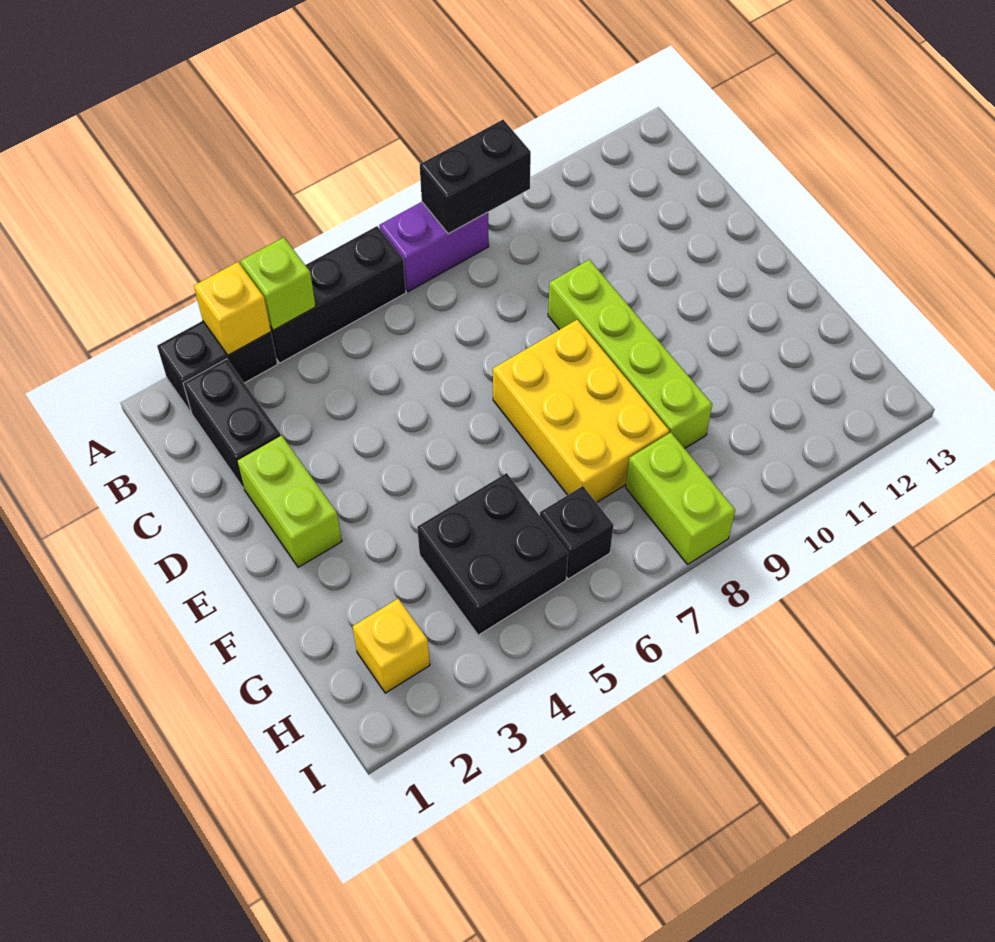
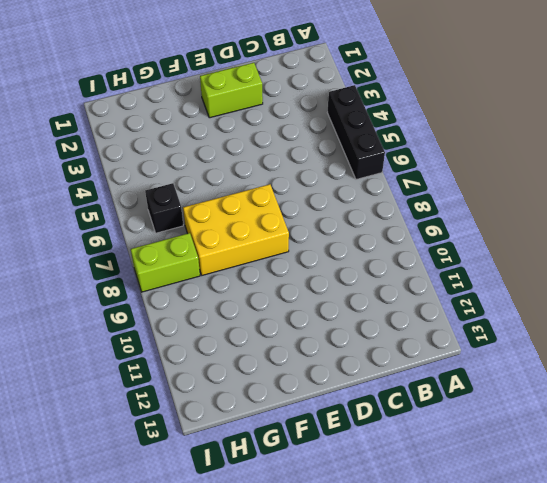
none -> black 1x2 brick [157,321,277,412]
none -> purple 1x2 brick [379,202,489,292]
none -> black 1x2 brick [183,359,281,488]

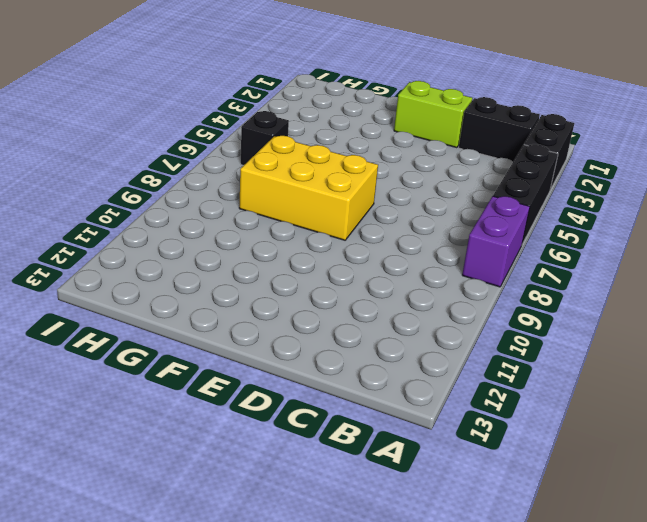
none -> lime 1x4 brick [548,260,712,448]
none -> black 2x2 brick [417,473,568,635]
none -> yellow 1x1 brick [353,599,430,693]

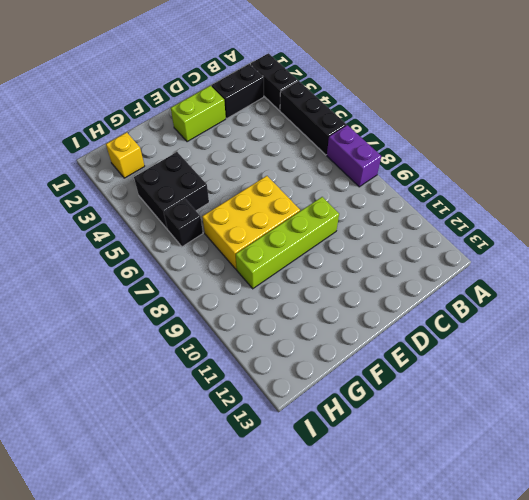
none -> lime 1x2 brick [626,433,735,564]
none -> yellow 1x1 brick [194,262,271,355]
none -> lime 1x1 brick [240,237,316,330]

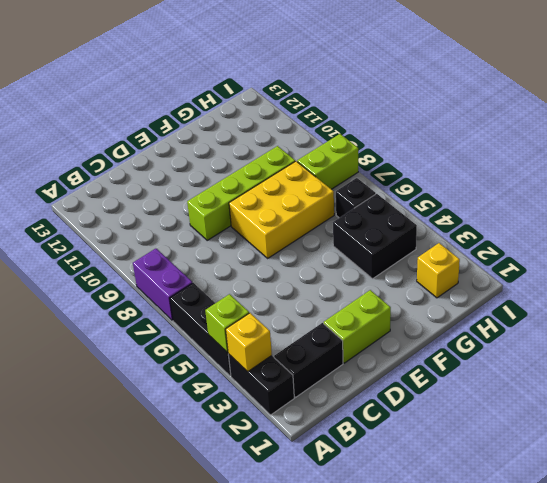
none -> black 1x2 brick [420,120,531,234]

